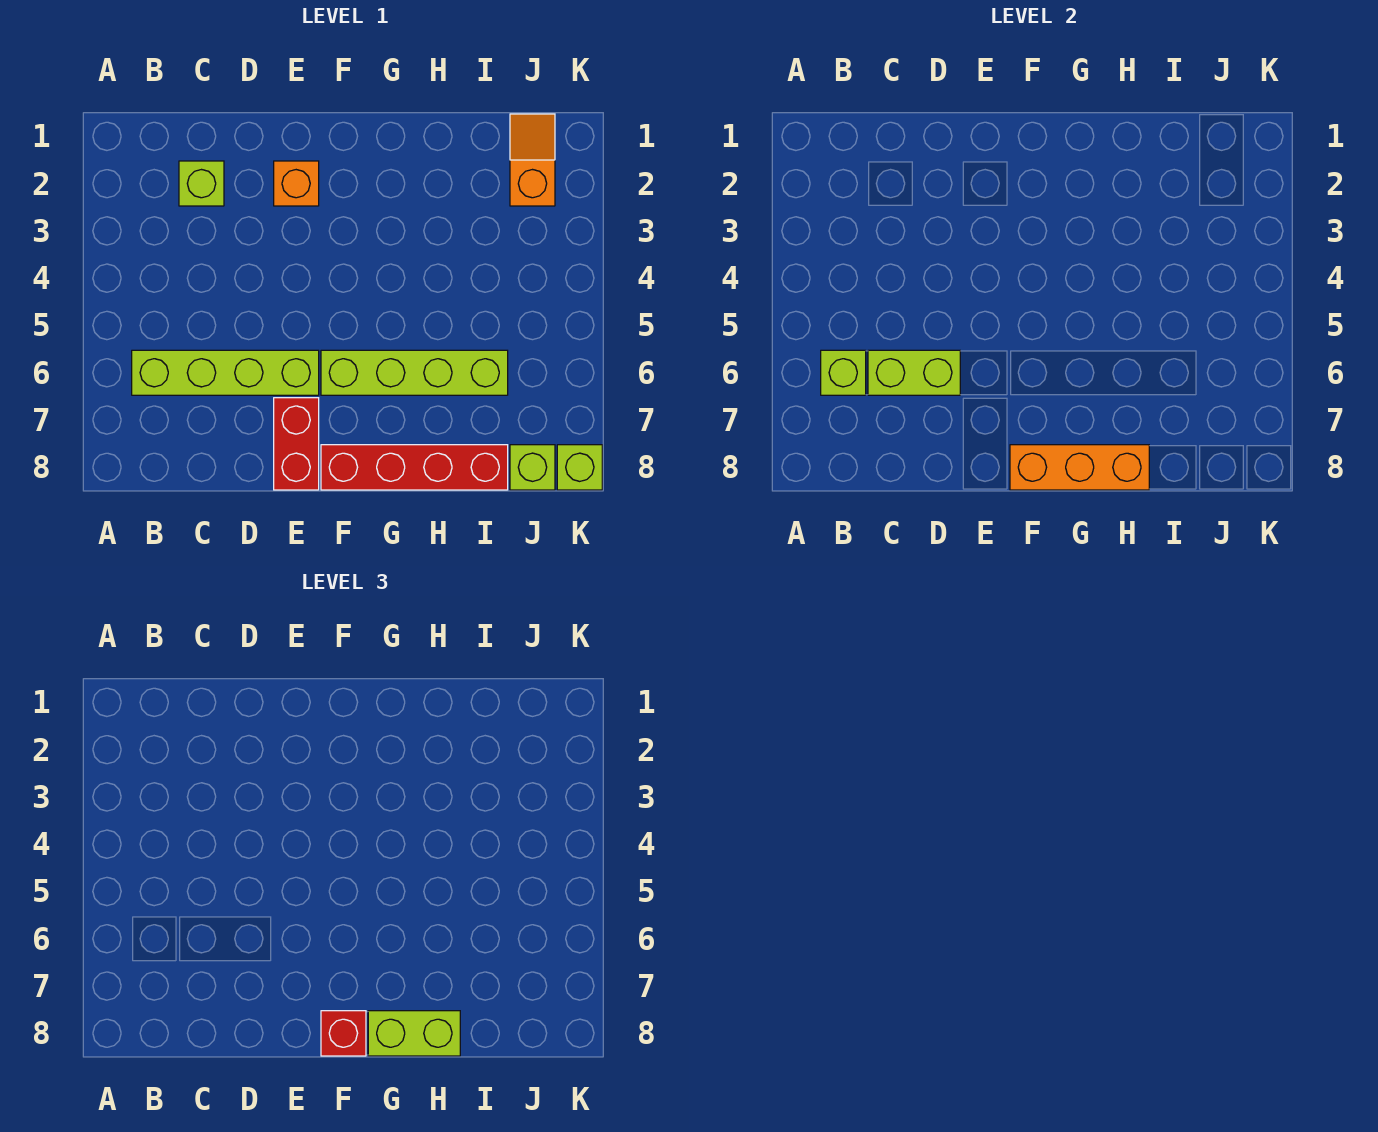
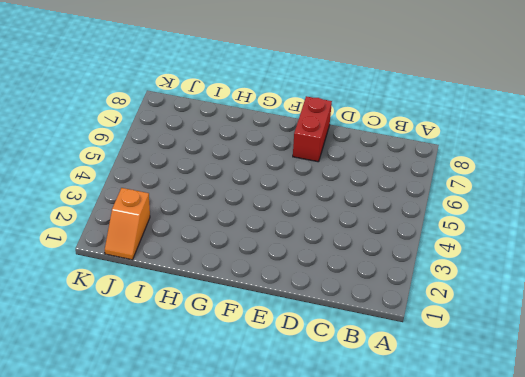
none -> lime 1x4 brick [132,350,319,395]
none -> lime 1x1 brick [179,161,224,206]
none -> orange 1x1 brick [274,161,319,206]

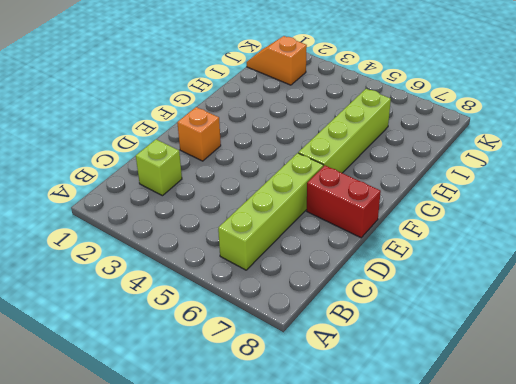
none -> red 1x4 brick [321,445,508,490]
none -> lime 1x1 brick [510,445,555,490]
none -> lime 1x1 brick [557,445,602,490]

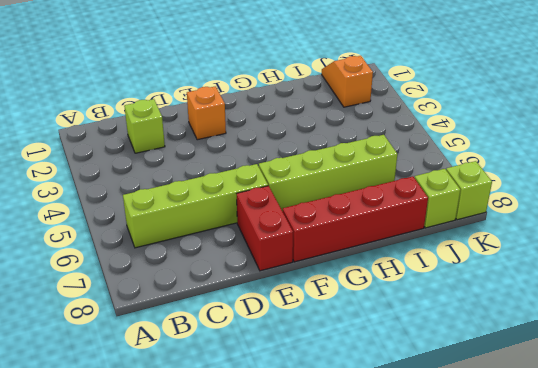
none -> lime 1x1 brick [821,350,866,395]
none -> lime 1x2 brick [868,350,960,395]
none -> orange 1x3 brick [1010,445,1149,490]

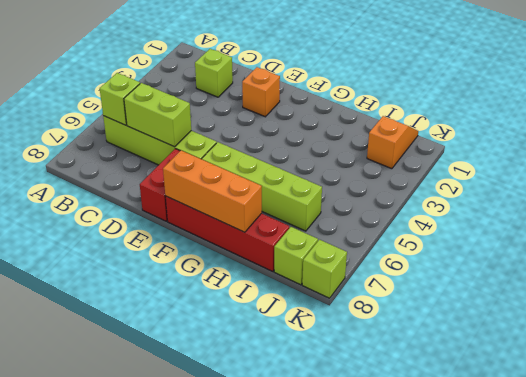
none -> red 1x1 brick [321,1011,366,1056]
none -> lime 1x2 brick [368,1011,460,1056]

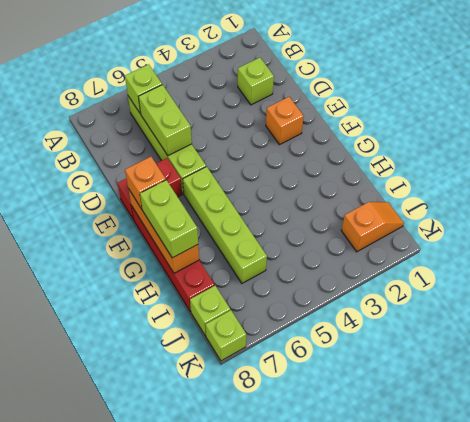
orange 1x1 brick [125,157,166,209] -> red 1x1 brick [321,1011,366,1056]

